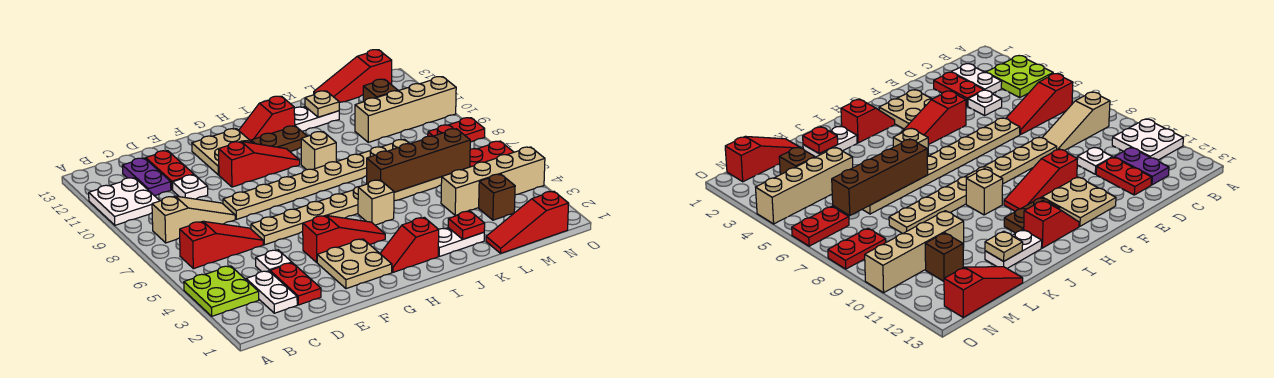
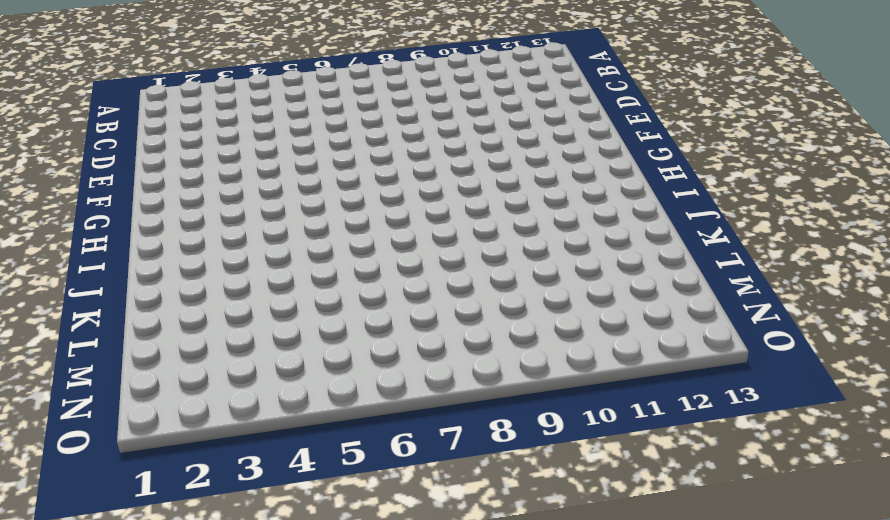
none -> lime 2x2 plate [184,266,259,316]
none -> white 2x2 plate [89,178,160,225]
none -> red 1x3 slope [180,221,263,269]
none -> tan 1x3 slope [152,196,235,243]

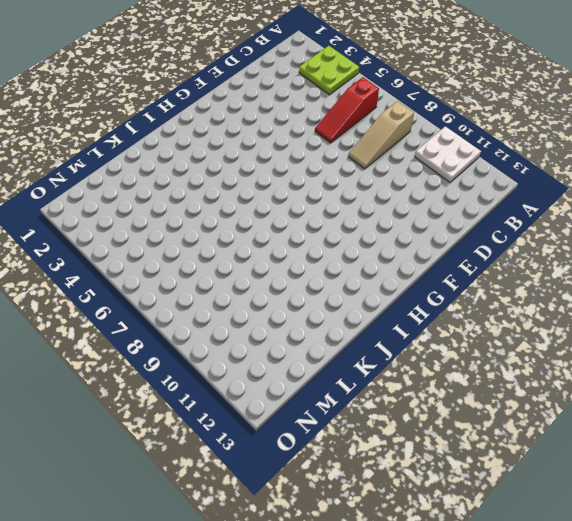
none -> white 1x2 plate [246,271,297,313]
none -> purple 1x2 plate [122,158,171,196]
none -> red 1x2 plate [270,263,321,305]
none -> white 1x1 plate [256,250,292,272]

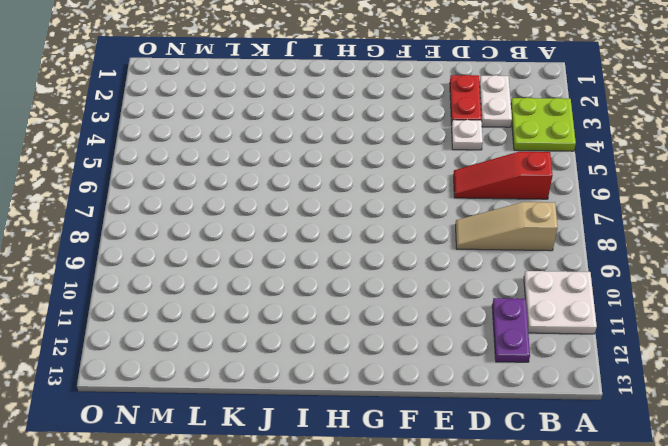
none -> white 1x1 plate [172,175,208,199]
none -> red 1x2 plate [146,151,194,190]
none -> tan 1x8 plate [251,177,442,245]
none -> tan 1x8 plate [223,139,410,219]

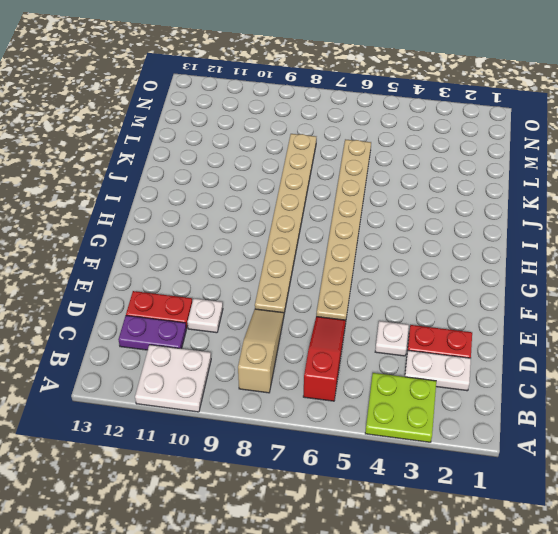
none -> tan 2x2 plate [317,239,392,289]
none -> red 1x3 slope [303,215,385,262]
none -> red 1x3 slope [219,141,300,187]
none -> tan 2x2 plate [192,129,252,175]

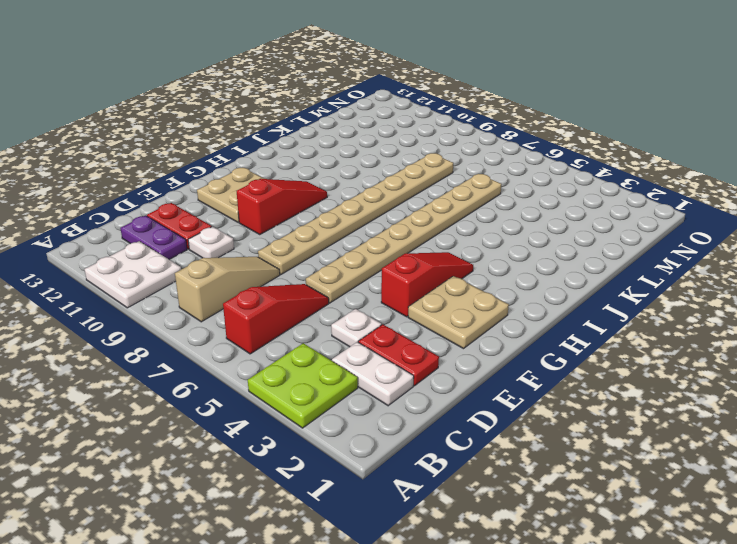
none -> red 1x2 slope [380,217,439,272]
none -> brown 1x2 plate [251,126,307,152]
none -> red 1x2 slope [239,96,295,141]
none -> tan 1x1 brick [358,180,394,225]

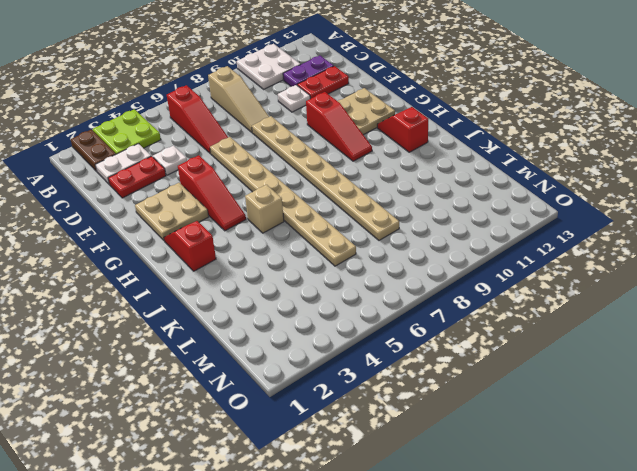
brown 1x2 plate [71,130,116,171] -> brown 1x2 plate moved to [251,126,307,152]
none -> tan 1x1 brick [301,132,336,170]
none -> white 1x2 plate [438,228,484,256]
none -> white 1x2 plate [294,107,339,131]
none -> red 1x3 slope [486,191,569,253]

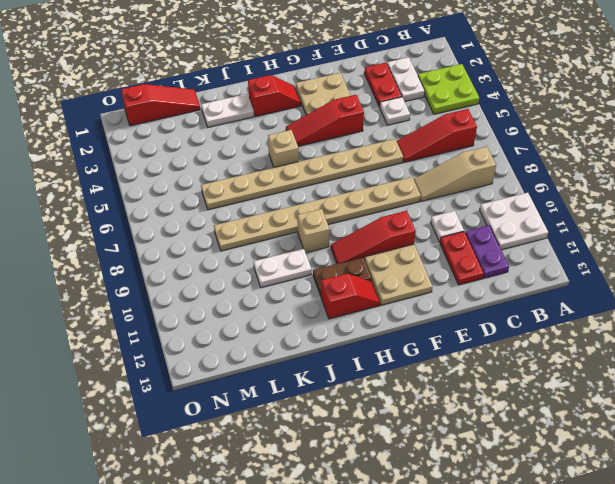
white 1x2 plate [253,249,311,288] -> white 1x2 plate moved to [294,107,339,131]
none -> tan 1x4 brick [441,147,545,215]
none -> tan 1x4 brick [355,77,456,142]
none -> red 1x3 slope [314,50,392,103]
none -> brown 1x1 brick [479,174,515,220]

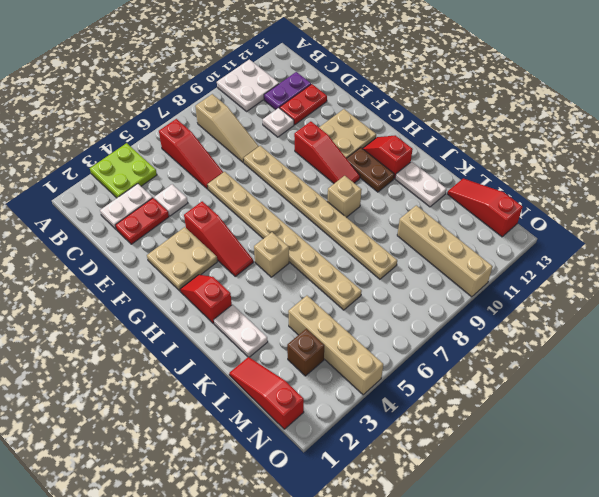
none -> brown 1x1 brick [363,79,398,102]
none -> red 1x2 plate [470,141,514,167]
none -> red 1x2 plate [428,118,485,142]
none -> brown 1x4 brick [367,129,470,192]

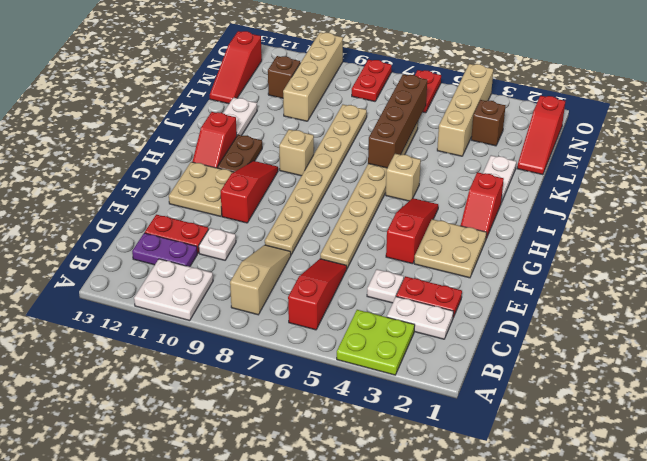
none -> red 1x1 plate [448,211,485,239]
none -> tan 1x1 plate [305,91,339,117]

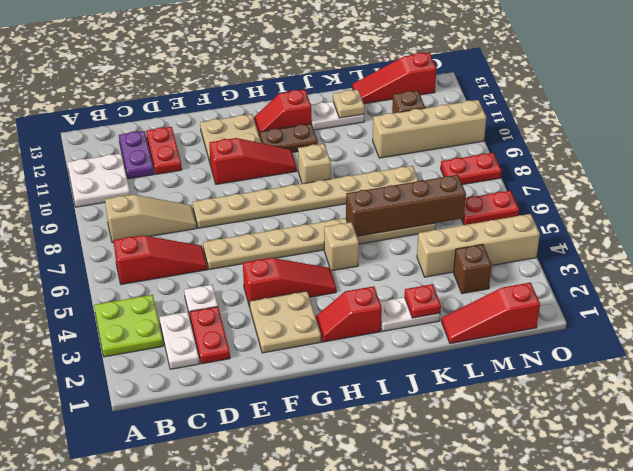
none -> white 1x1 plate [172,175,208,199]

